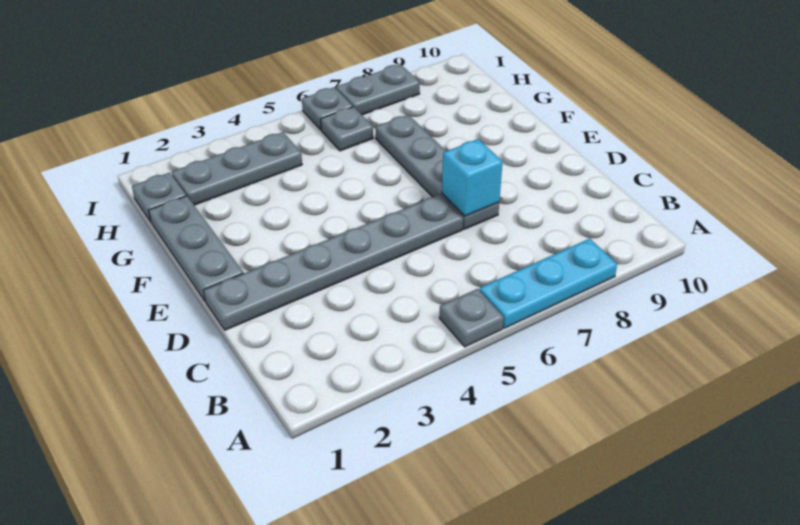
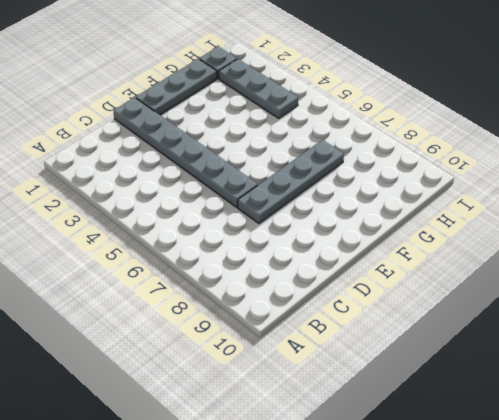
none -> grey 1x1 plate [439,289,504,347]
none -> cyan 1x3 plate [479,239,617,328]

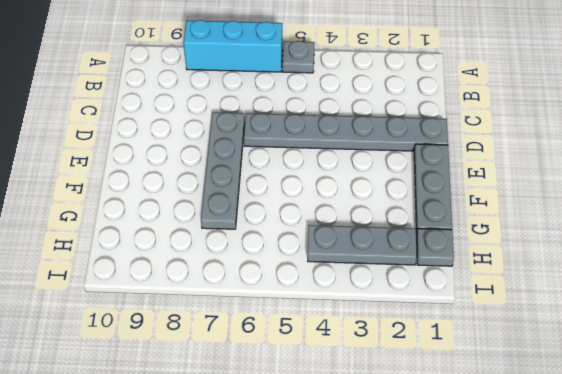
cyan 1x3 brick [184,20,283,72] -> cyan 1x3 plate [479,239,617,328]
none -> grey 1x1 plate [321,107,373,151]
none -> grey 1x1 plate [302,87,353,130]

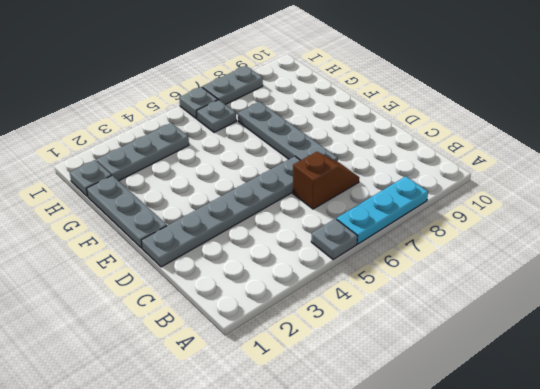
brown 1x2 slope [293,152,359,209] -> none
none -> cyan 1x1 brick [442,139,503,216]

